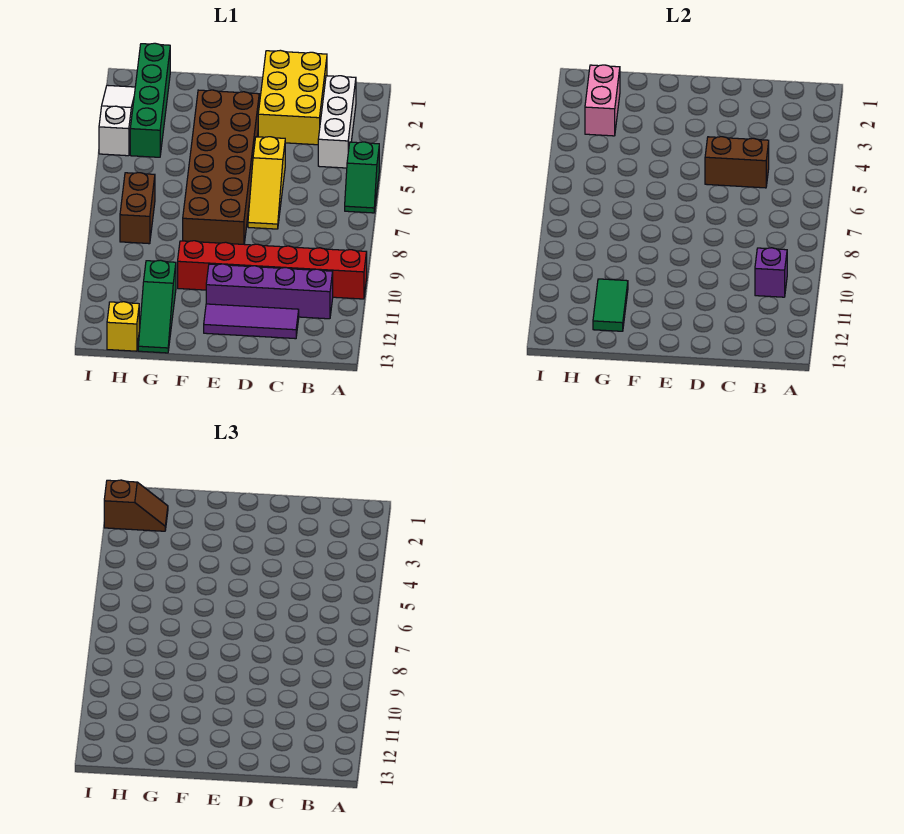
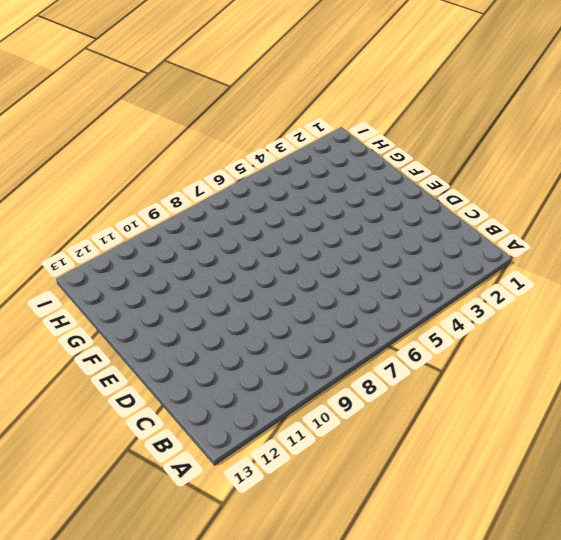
none -> green 1x2 slope [345,142,379,213]
none -> red 1x6 brick [178,241,367,299]
none -> white 1x3 brick [318,76,356,168]

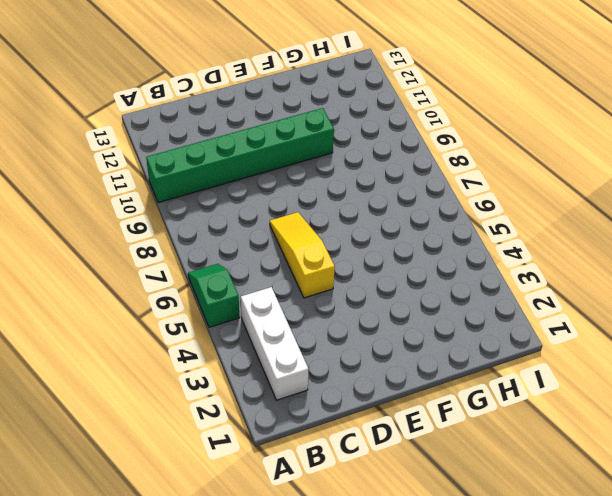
green 1x6 brick [146,108,334,203] -> red 1x6 brick [178,241,367,299]
none -> purple 1x4 brick [206,264,333,319]
none -> yellow 2x3 brick [258,50,327,145]
none -> purple 1x3 tile [204,304,299,339]

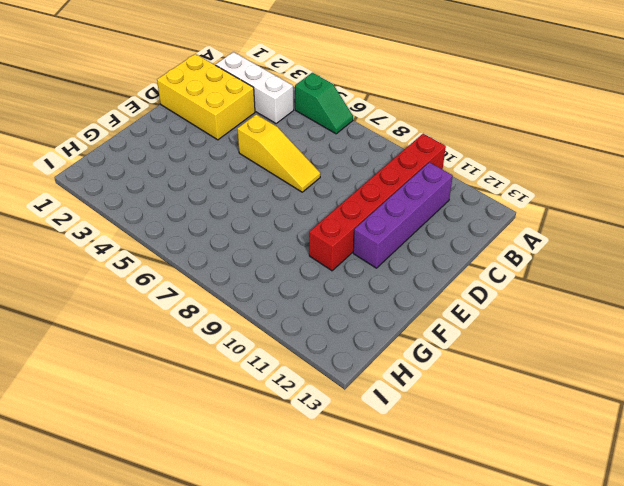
none -> purple 1x3 tile [204,304,299,339]
none -> brown 2x6 brick [183,90,259,244]
none -> green 1x3 slope [138,260,176,353]

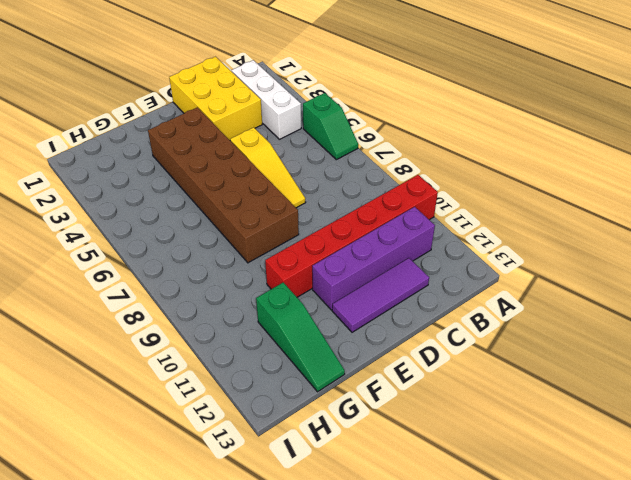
none -> green 1x4 brick [130,43,170,157]
none -> brown 1x2 brick [120,173,155,244]
none -> yellow 1x1 brick [107,302,139,351]

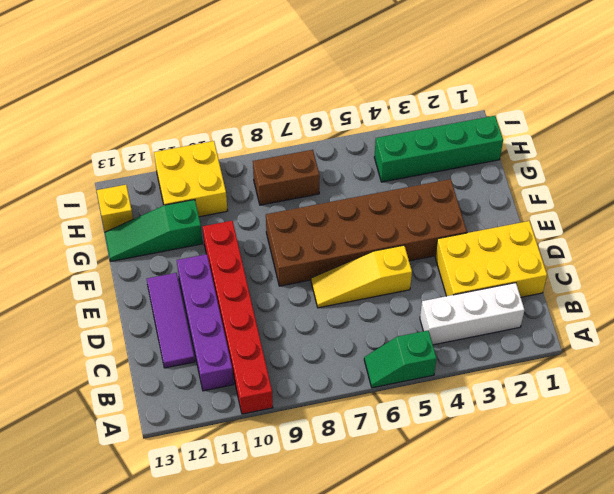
yellow 2x2 brick [154,141,228,217] -> none
none -> white 1x3 slope [99,85,135,156]
none -> purple 1x1 brick [755,248,787,297]
none -> brown 1x2 brick [705,137,769,188]

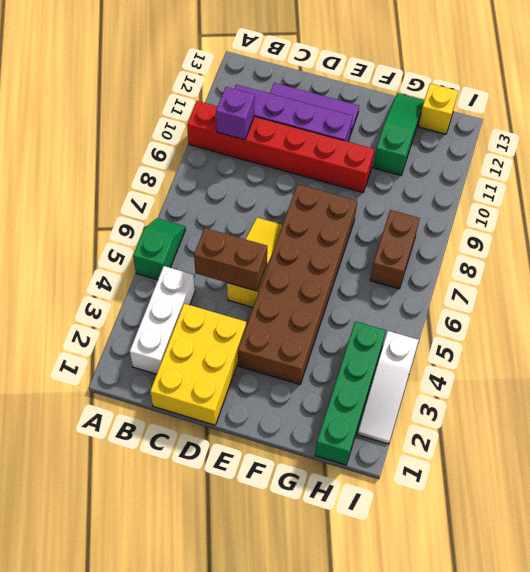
none -> green 1x2 tile [593,279,628,331]
none -> pink 1x2 brick [585,65,620,136]
none -> brown 1x2 slope [104,480,168,531]

